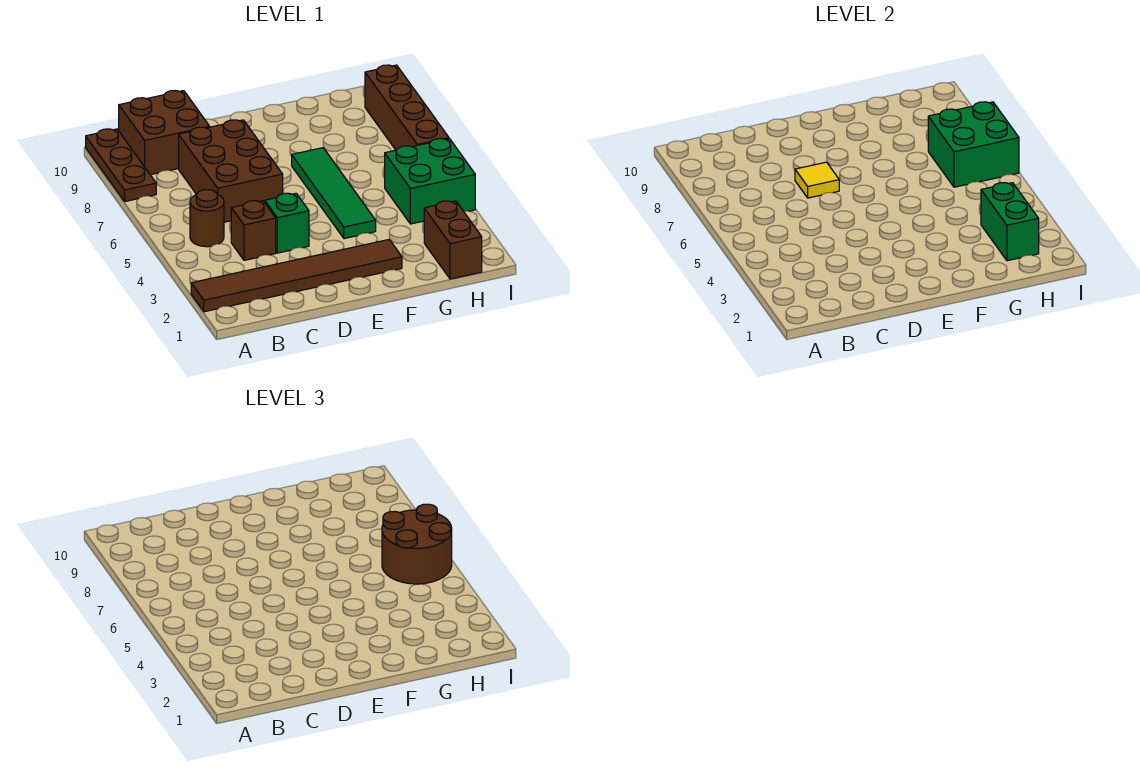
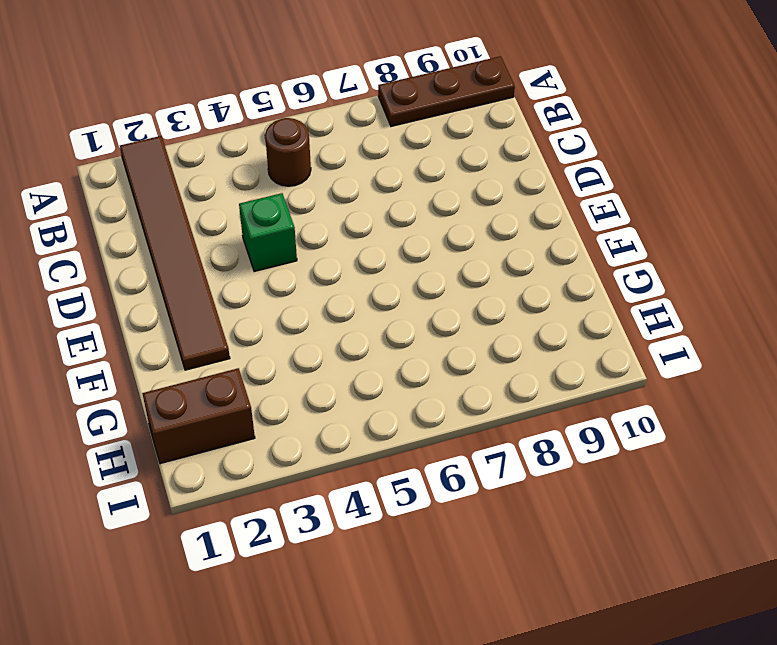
none -> brown 2x2 brick [119,90,210,175]
none -> brown 1x1 brick [231,201,276,260]
none -> brown 2x3 brick [179,120,283,222]

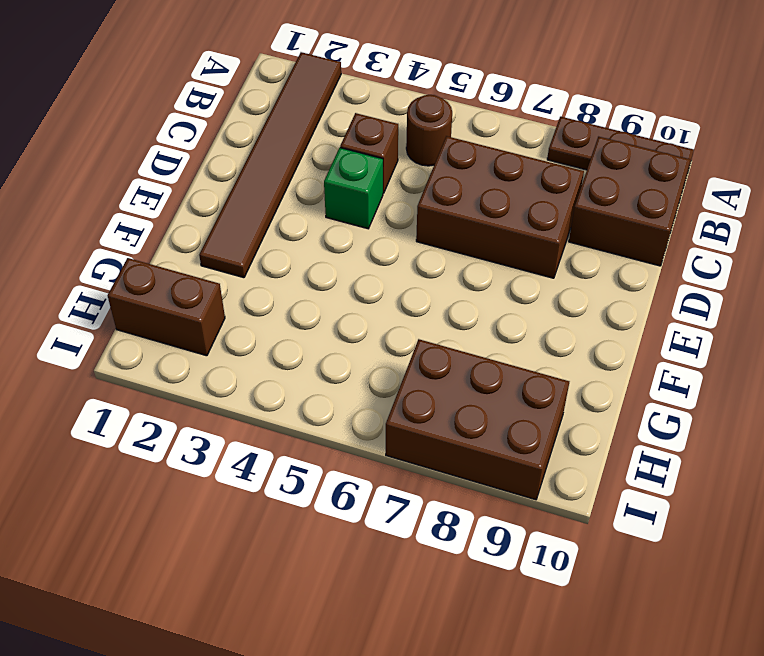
brown 2x3 brick [386,339,569,500] -> brown 1x4 brick [365,65,449,150]
none -> green 1x4 tile [292,148,376,239]
none -> green 2x2 brick [385,139,475,224]
none -> yellow 1x1 tile [795,162,839,198]

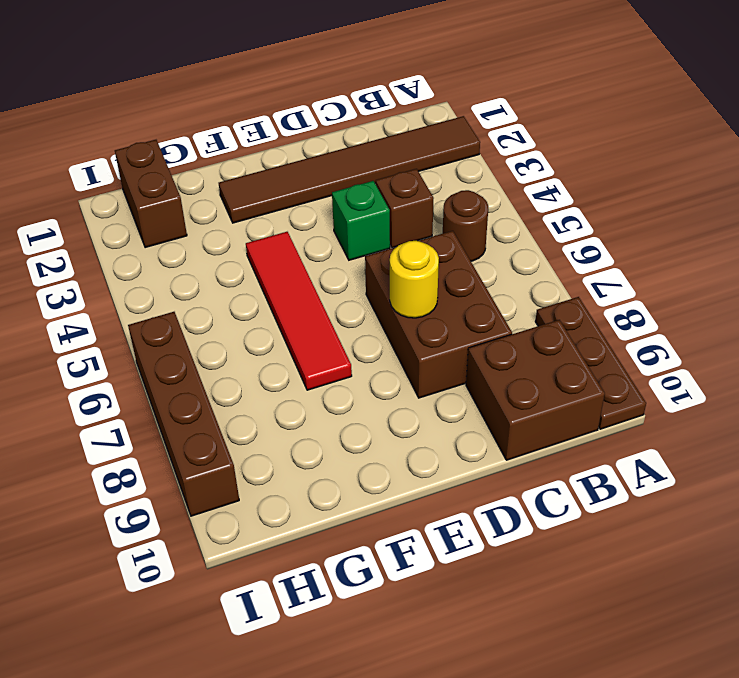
yellow 1x1 round brick [390,241,439,318] -> yellow 1x1 tile [795,162,839,198]
red 1x4 tile [246,232,352,390] -> green 1x4 tile [292,148,376,239]
none -> green 2x2 brick [385,139,475,224]
none -> green 1x2 brick [981,183,1039,261]
none -> green 2x2 brick [928,102,1019,187]

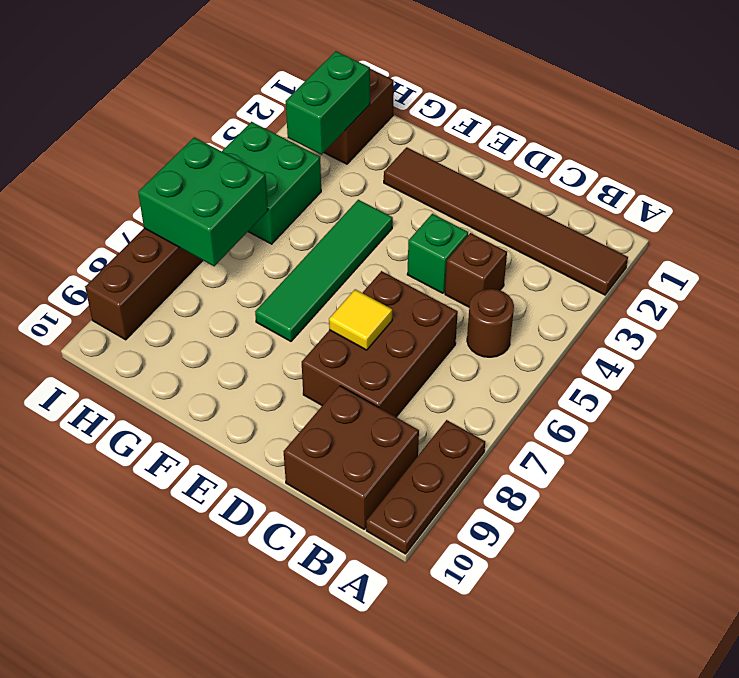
none -> brown 2x2 round brick [382,504,452,584]

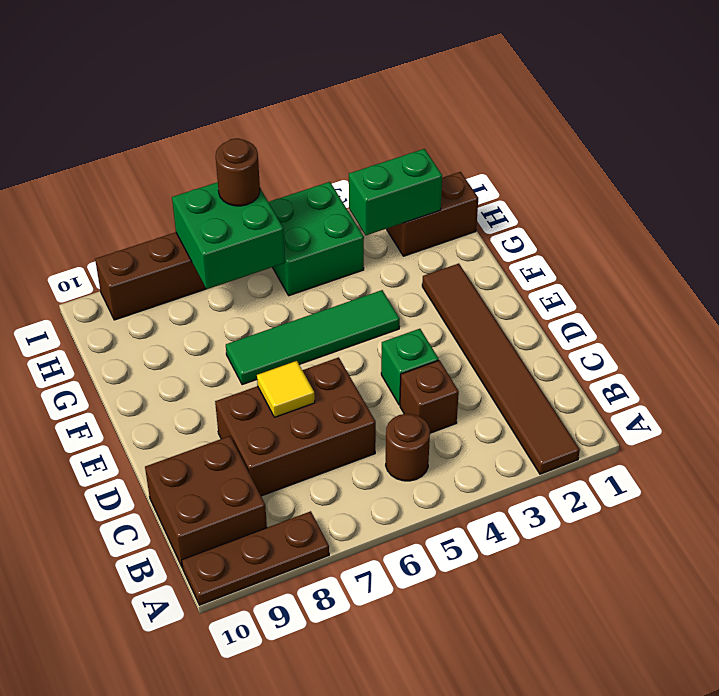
brown 1x1 round brick [216,138,260,206] -> brown 2x2 round brick [382,504,452,584]

